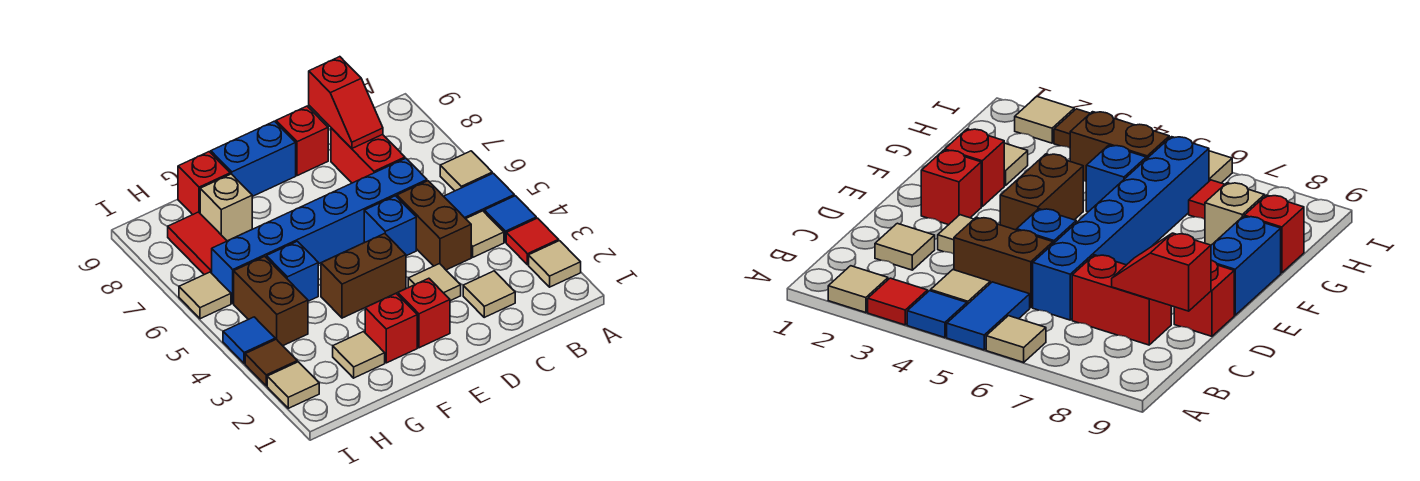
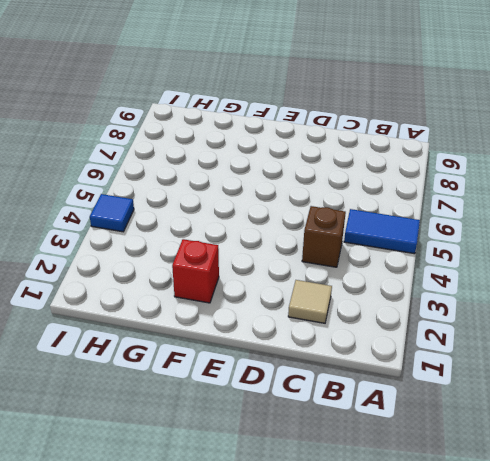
brown 1x1 brick [302,206,346,267] -> brown 1x2 brick [397,181,471,270]
none -> tan 1x1 tile [529,241,581,287]
none -> red 1x1 tile [506,218,559,265]
none -> blue 1x1 tile [484,196,536,242]

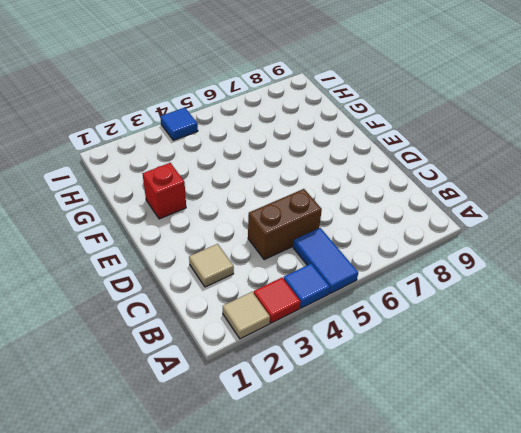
none -> tan 1x1 tile [440,151,492,191]
none -> tan 1x1 tile [466,211,504,257]
none -> blue 1x6 brick [212,158,427,303]

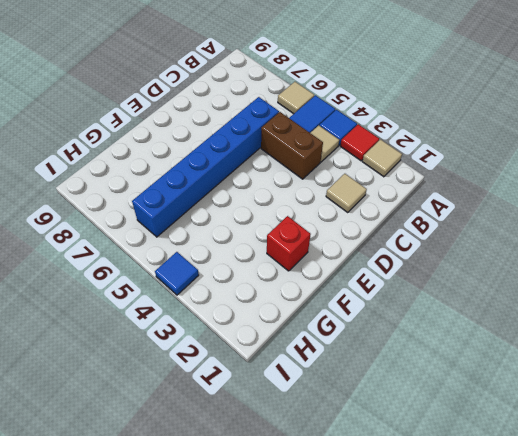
none -> red 1x2 brick [331,128,405,183]
none -> tan 1x1 tile [408,264,461,301]
none -> blue 1x1 brick [364,196,416,256]

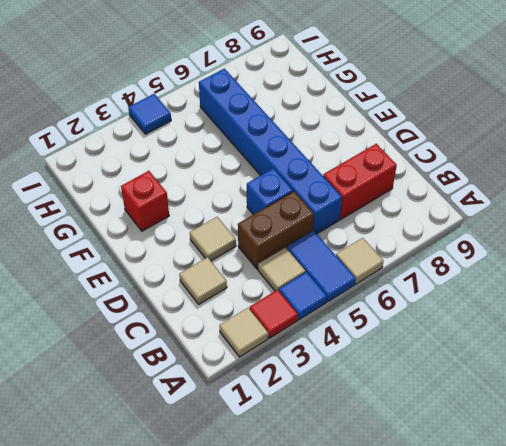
none -> red 1x1 brick [276,106,328,176]
none -> red 1x1 brick [398,278,450,348]
none -> brown 1x2 brick [321,233,406,318]

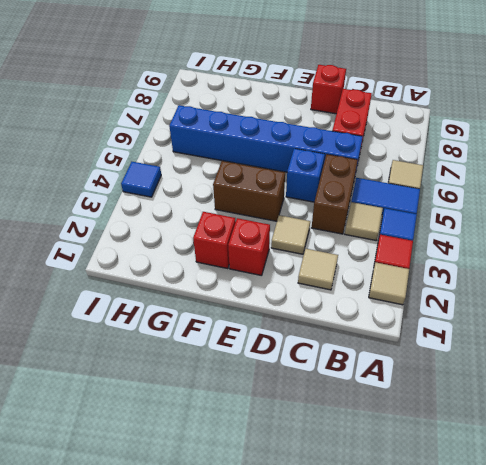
none -> blue 1x2 brick [211,121,296,197]
none -> tan 1x1 tile [333,332,385,378]
none -> blue 1x1 brick [266,241,318,301]

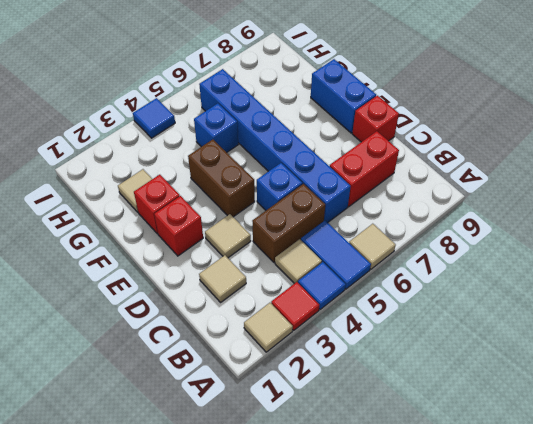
none -> tan 1x1 brick [200,174,252,241]
none -> red 1x1 brick [178,152,230,215]
none -> brown 1x2 brick [234,257,308,346]

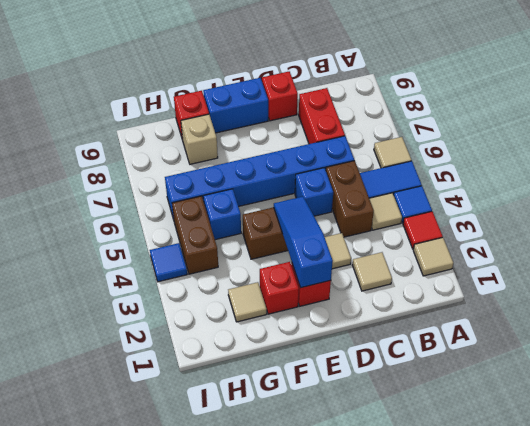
blue 1x3 slope [274,197,333,288] -> none
none -> red 1x2 tile [168,212,227,275]
none -> tan 1x1 tile [267,362,319,408]
none -> brown 1x1 tile [245,339,297,386]

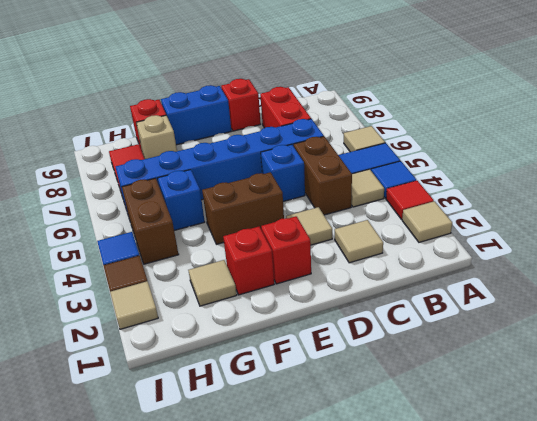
none -> tan 1x1 tile [179,272,231,319]
none -> red 1x2 slope [309,57,383,148]

